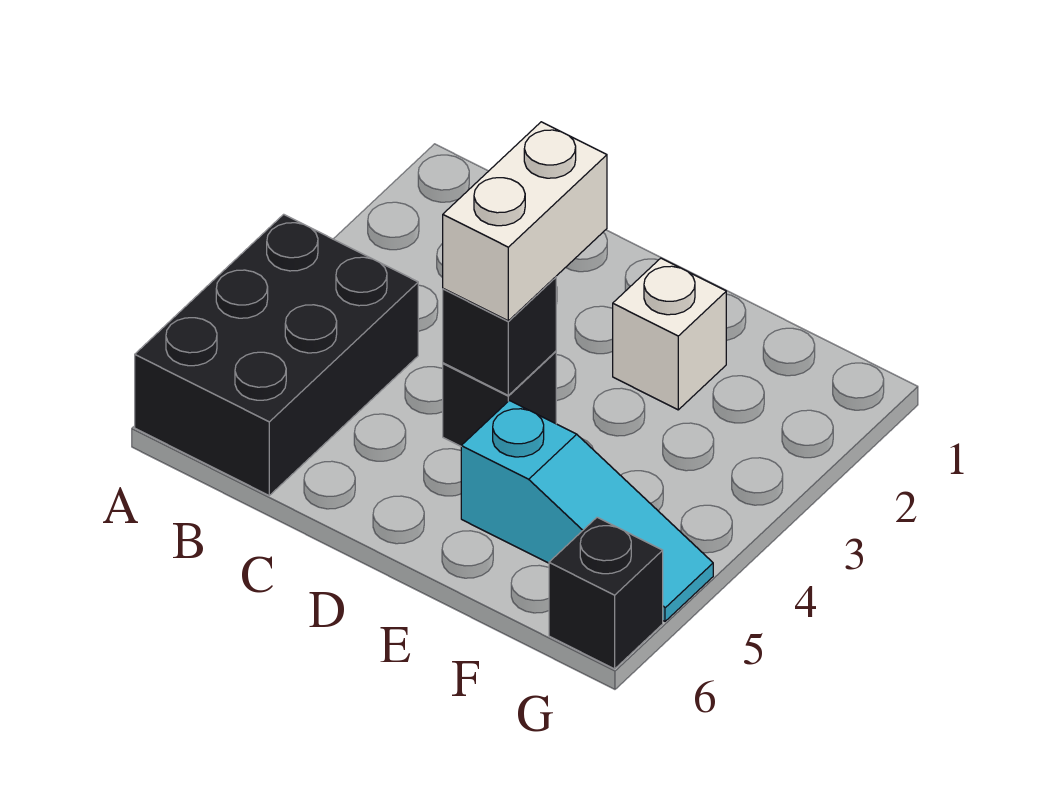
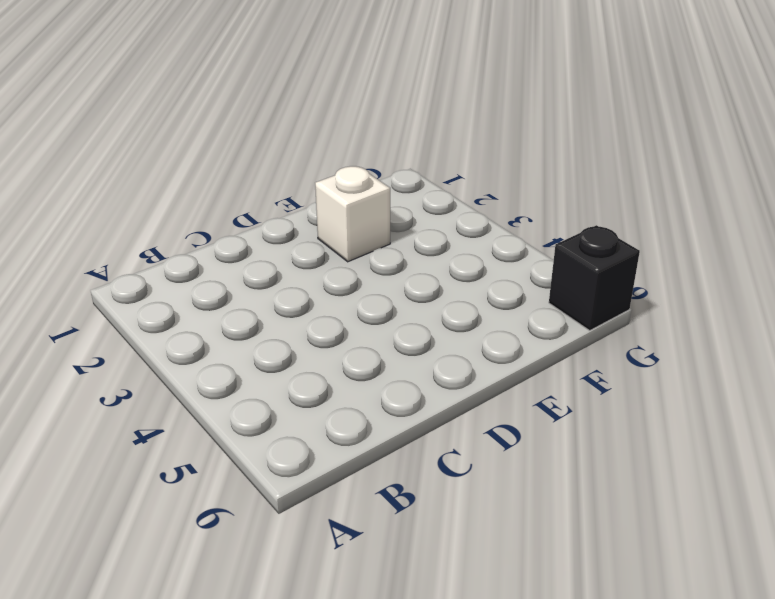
none -> black 2x3 brick [135,214,418,495]
none -> black 1x1 brick [443,351,556,446]

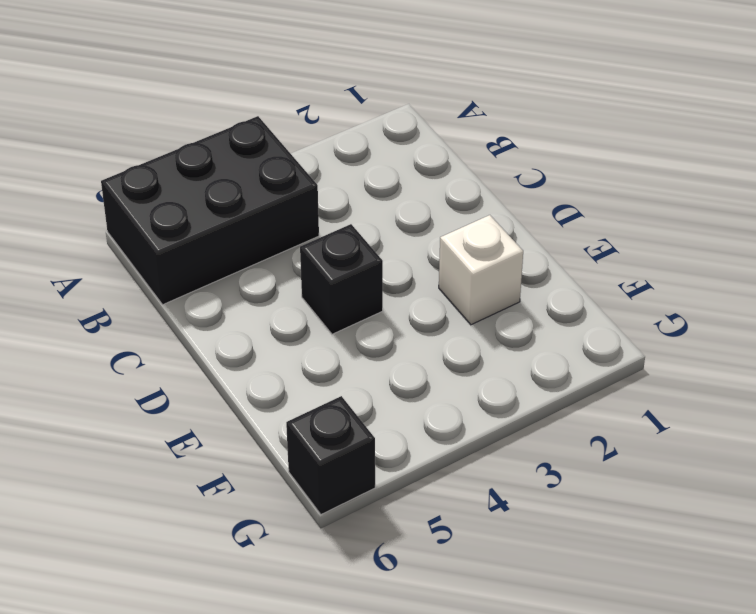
none -> cyan 1x3 slope [461,401,713,621]
none -> black 1x1 brick [443,277,556,395]

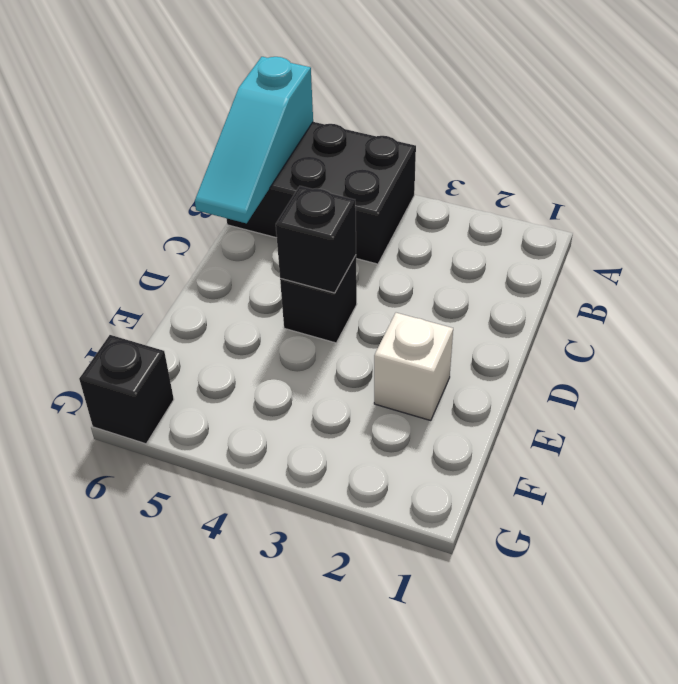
cyan 1x3 slope [195,57,313,223] -> cyan 1x3 slope moved to [461,401,713,621]
none -> white 1x2 brick [443,122,607,321]

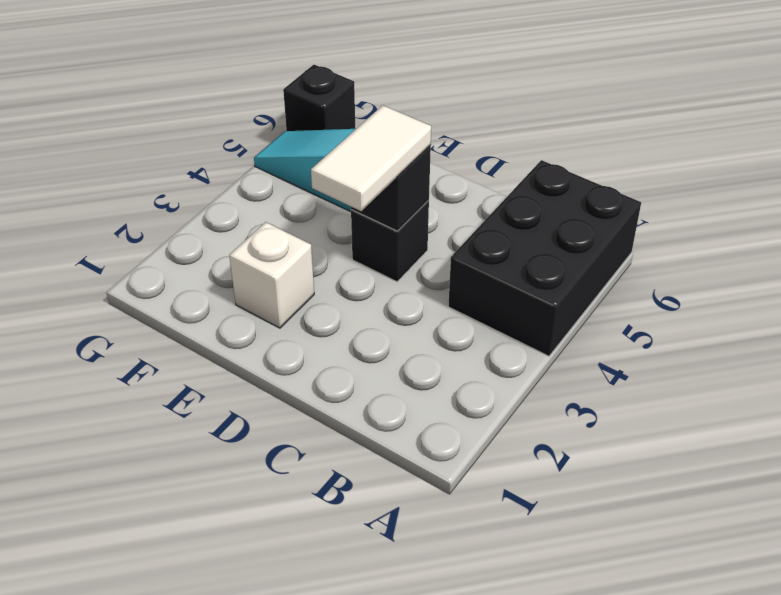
white 1x2 tile [311,105,431,211] -> white 1x2 brick [443,122,607,321]

